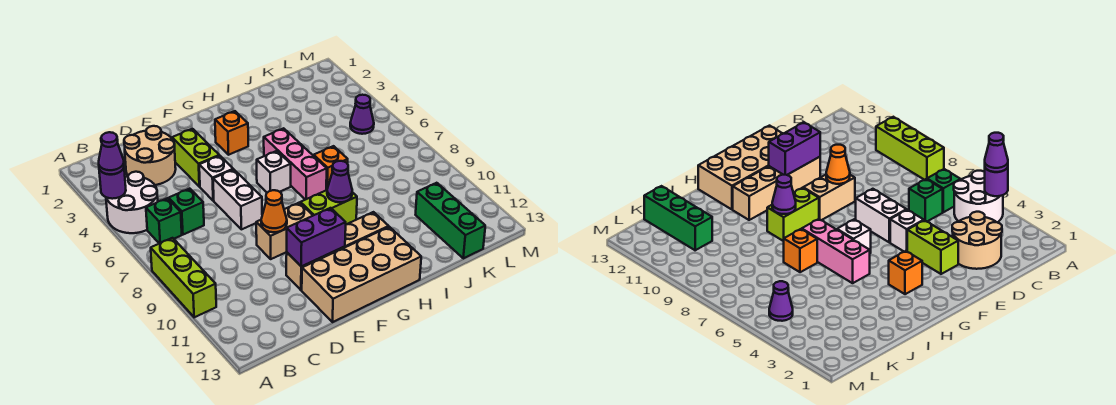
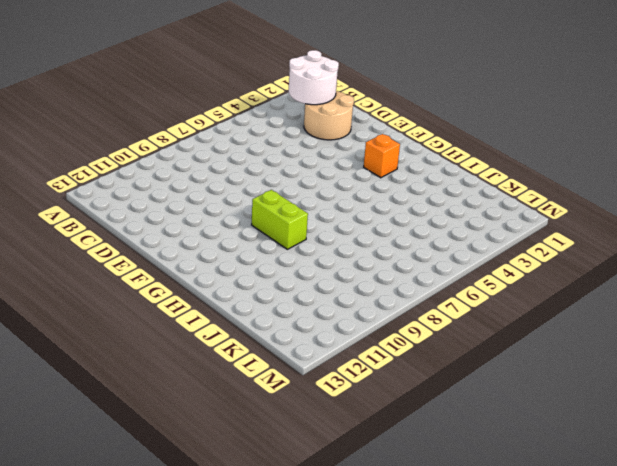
white 2x2 round brick [289,50,339,105] -> white 2x2 round brick moved to [106,172,158,233]
none -> lime 1x3 brick [151,238,216,317]
none -> green 1x1 brick [146,198,182,244]
none -> green 1x1 brick [169,189,204,235]

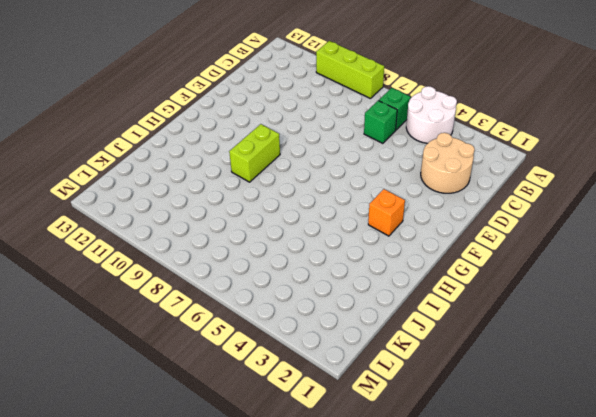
none -> lime 1x2 brick [172,129,219,187]
none -> white 1x1 brick [199,156,233,201]
none -> white 1x2 brick [213,169,262,229]

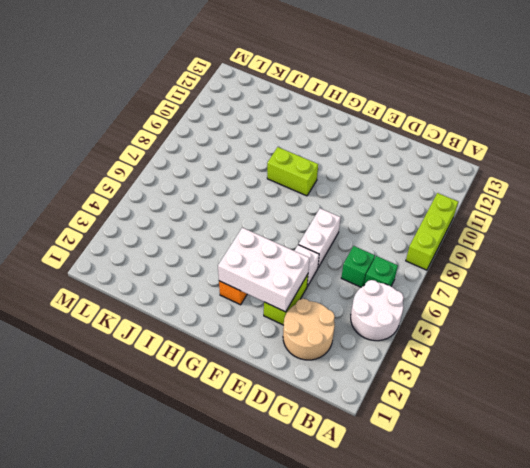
white 2x3 brick [218,228,309,312] -> none
none -> tan 1x2 brick [256,203,313,259]
none -> tan 1x4 brick [286,212,389,290]
none -> tan 2x4 brick [302,227,421,322]

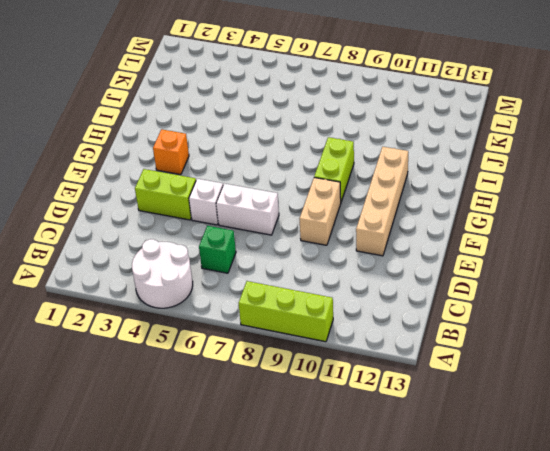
none -> green 1x1 brick [146,198,182,244]
none -> tan 2x2 round brick [124,126,176,185]
none -> tan 2x4 brick [302,227,421,322]

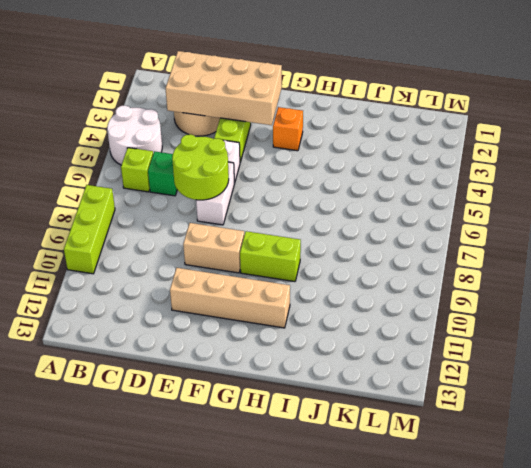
lime 1x1 brick [121,148,153,192] -> green 1x1 brick [146,198,182,244]
tan 2x4 brick [166,51,282,125] -> tan 2x4 brick moved to [302,227,421,322]
lime 2x2 round brick [172,135,229,200] -> none
none -> white 1x1 brick [257,151,291,193]
none -> pink 1x3 brick [264,128,327,200]
none -> orange 1x1 brick [314,146,348,190]

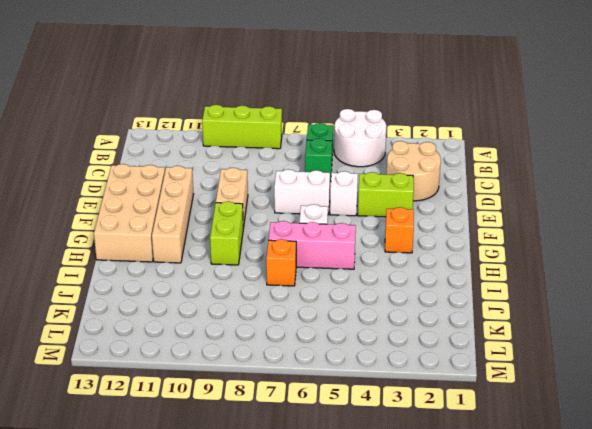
none -> green 1x3 brick [416,183,485,258]
none -> purple 1x1 cone [350,95,374,134]
none -> purple 1x1 round brick [99,168,126,199]

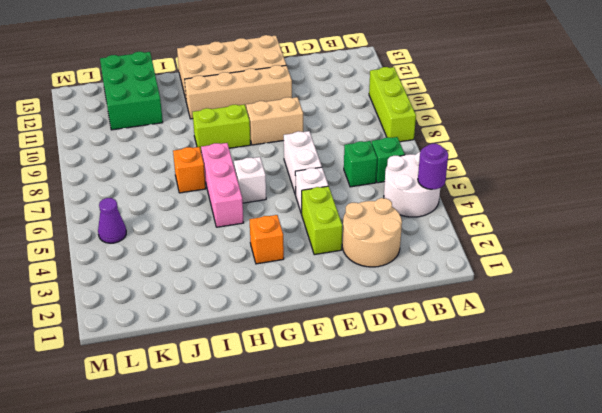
green 2x3 brick [100,52,163,130] -> green 1x3 brick [416,183,485,258]
none -> orange 1x1 cone [261,190,287,232]
none -> purple 1x2 brick [287,208,346,267]
none -> purple 1x1 cone [327,161,352,202]

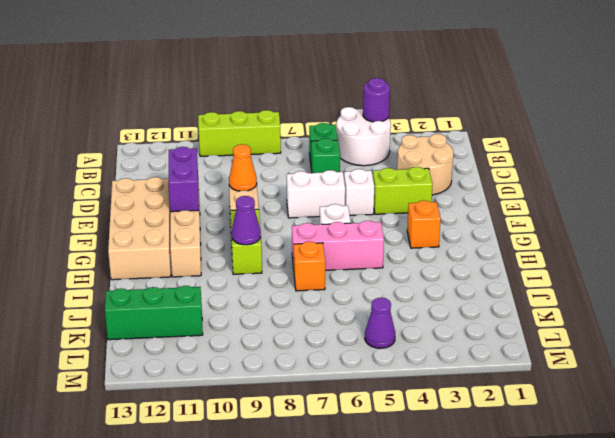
none -> purple 1x1 cone [99,132,124,174]

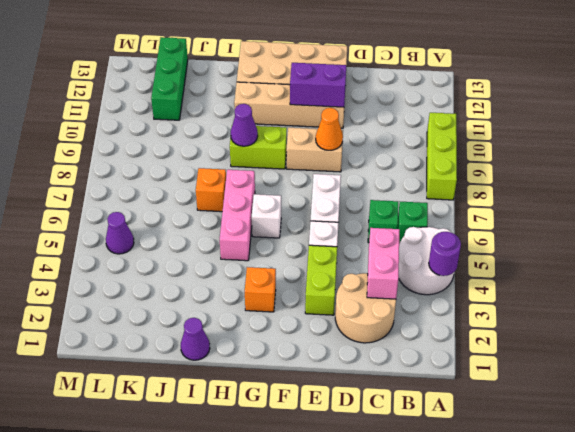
pink 1x2 brick [367,228,400,299] -> none
purple 1x1 cone [181,318,210,360] -> purple 1x1 cone moved to [99,132,124,174]

